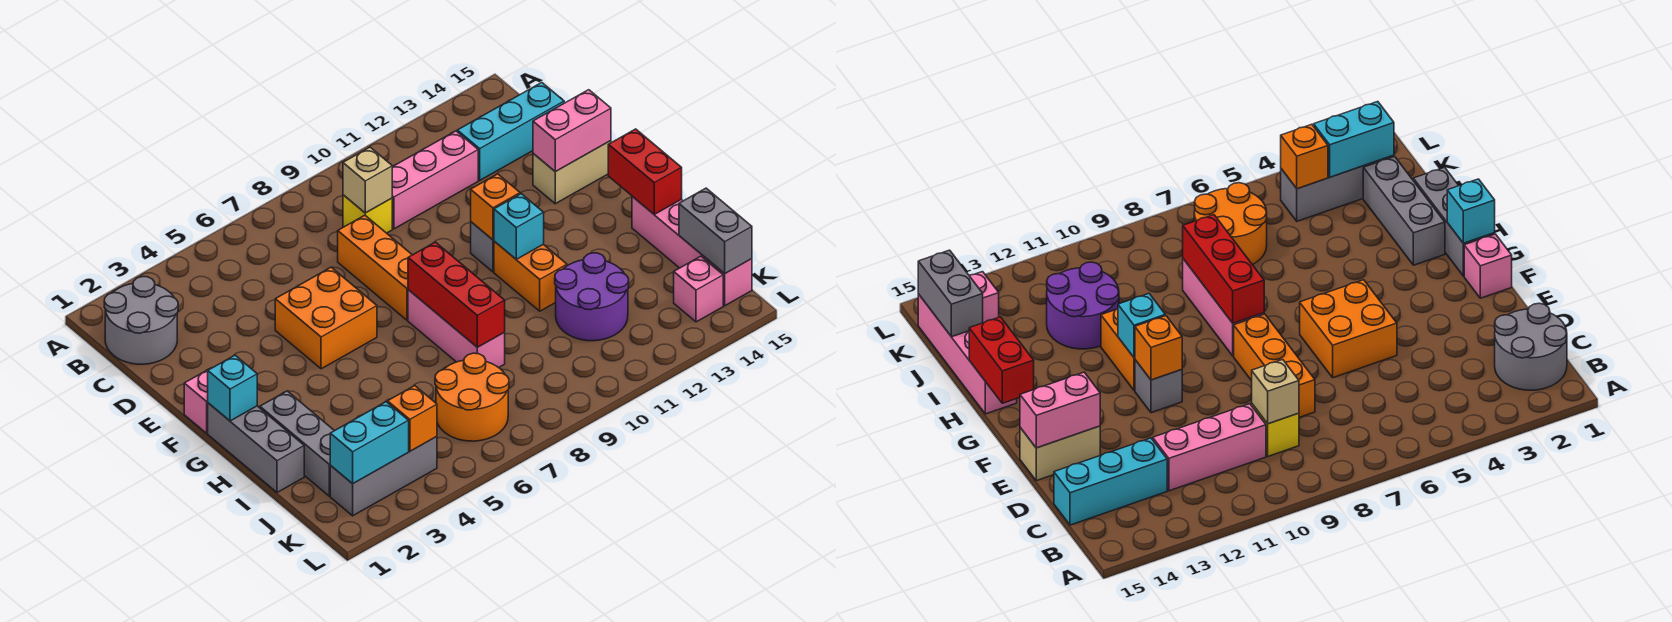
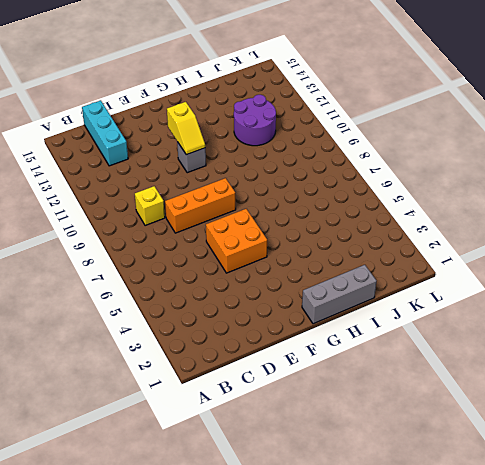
yellow 1x2 slope [167,102,205,155] -> orange 1x1 brick [471,174,520,240]
none -> grey 2x2 round brick [104,277,178,364]
none -> pink 1x3 brick [392,131,478,229]
none -> tan 1x2 brick [533,141,611,204]

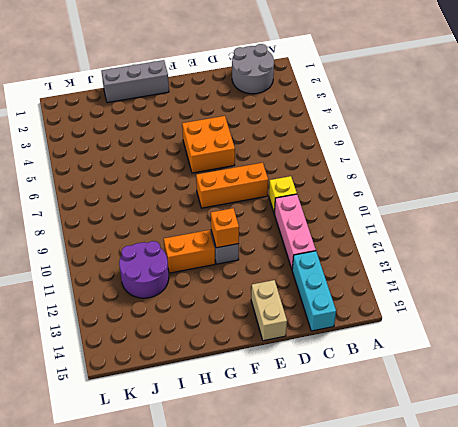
none -> pink 1x1 brick [184,368,211,433]
none -> pink 1x3 brick [408,290,505,368]
none -> grey 1x3 brick [260,391,334,496]

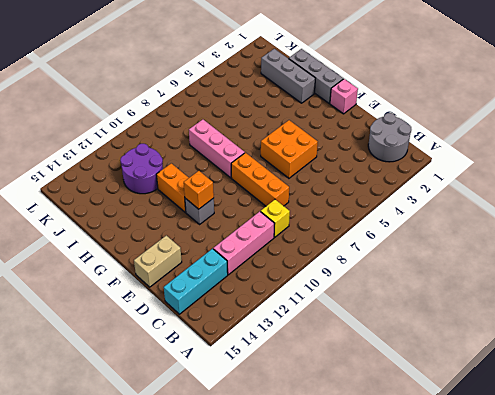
none -> pink 1x4 brick [632,196,752,306]
none -> orange 2x2 round brick [435,353,509,441]
none -> grey 1x3 brick [330,437,437,516]

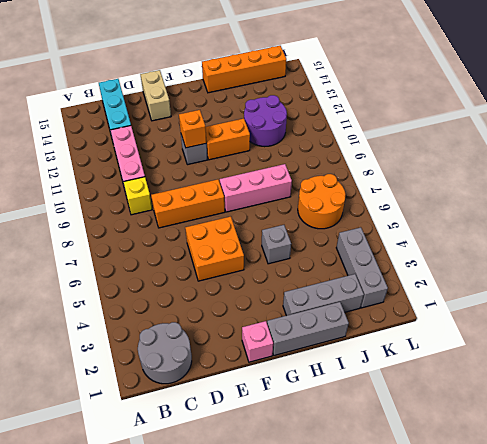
grey 1x1 brick [262,225,291,264] -> none
orange 1x4 brick [202,46,286,93] -> pink 1x4 brick [632,196,752,306]
none -> pink 1x1 brick [674,256,723,322]
none -> tan 1x1 brick [343,147,392,213]
none -> pink 1x2 brick [533,90,611,172]

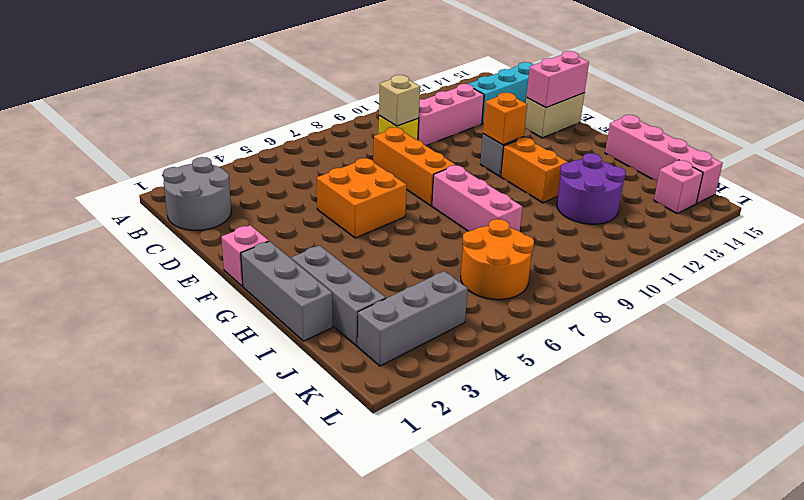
none -> cyan 1x1 brick [208,355,257,421]
none -> red 1x3 brick [408,242,505,347]
none -> cyan 1x1 brick [494,194,544,259]

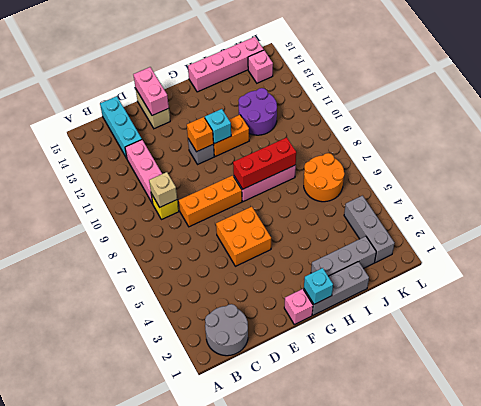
none -> red 1x2 brick [608,129,682,214]
none -> grey 1x2 brick [679,188,752,274]
none -> cyan 1x2 brick [330,402,409,484]

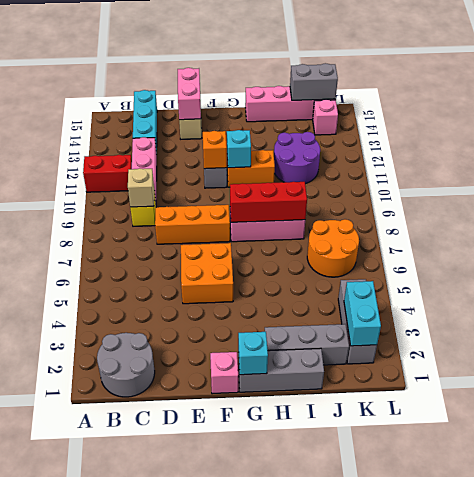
red 1x2 brick [83,155,132,192] -> red 1x2 brick moved to [608,129,682,214]
none -> orange 1x1 brick [388,386,437,451]

